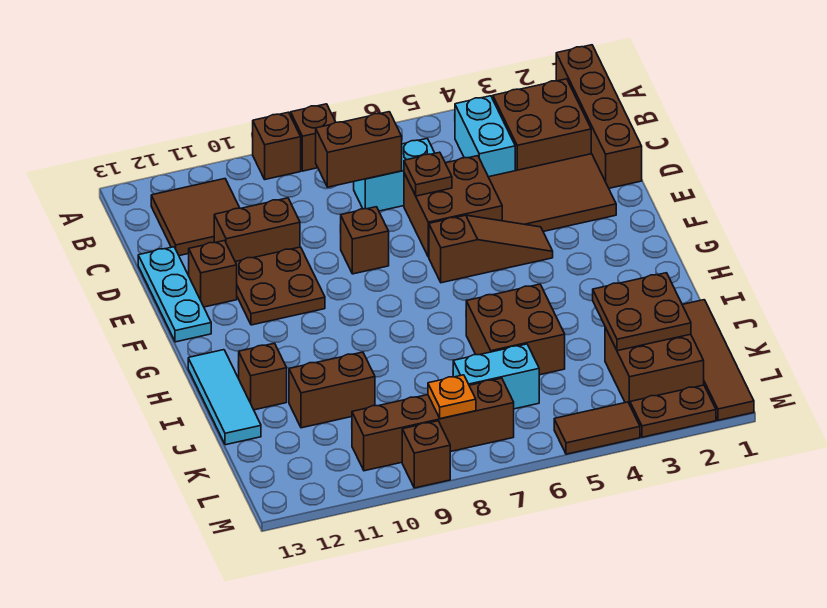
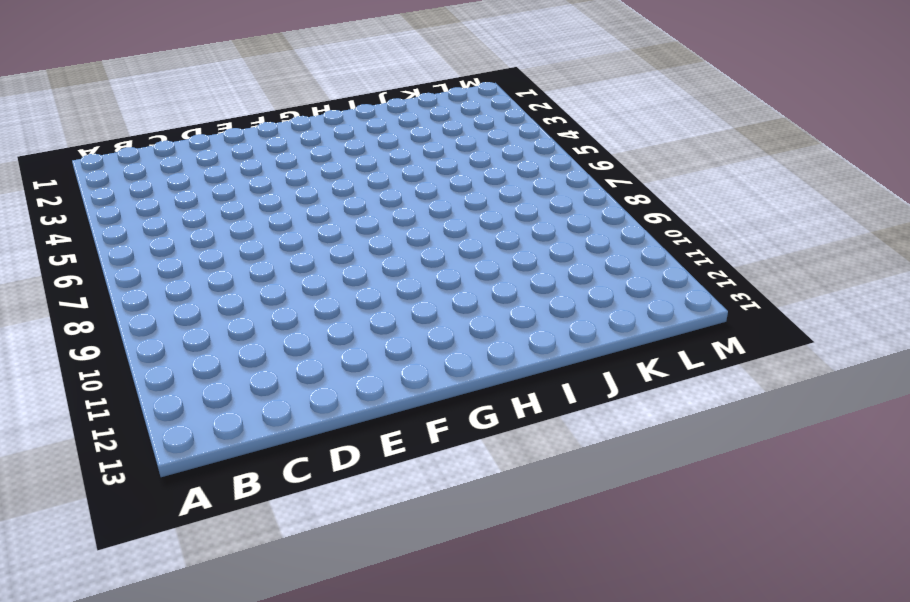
none -> brown 1x4 brick [556,45,642,188]
none -> brown 1x1 brick [291,104,335,171]
none -> brown 1x1 brick [253,112,301,179]
none -> brown 2x2 brick [493,79,591,171]

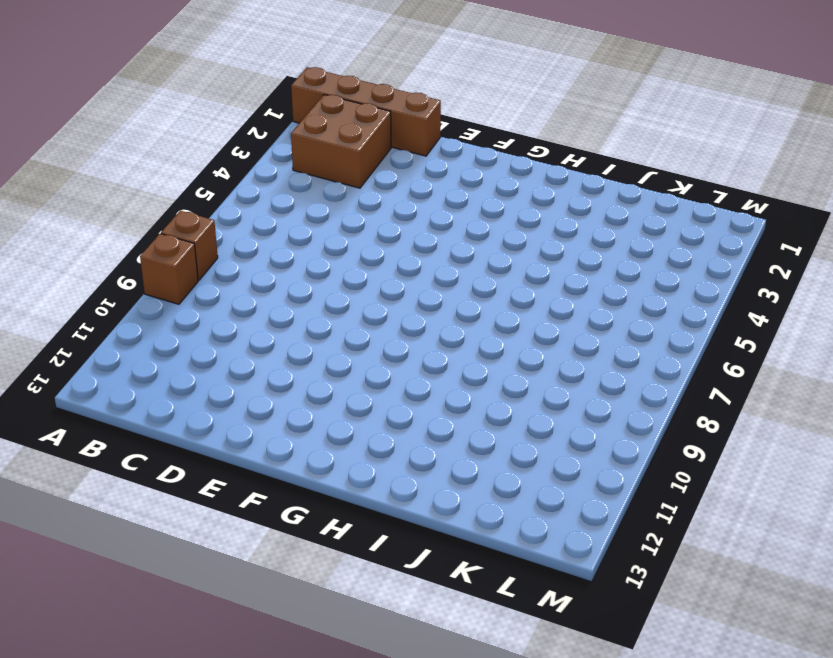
none -> cyan 1x2 brick [455,96,515,177]
none -> brown 2x2 tile [151,179,239,256]
none -> cyan 1x2 brick [354,139,435,211]
none -> brown 2x3 tile [489,154,616,232]

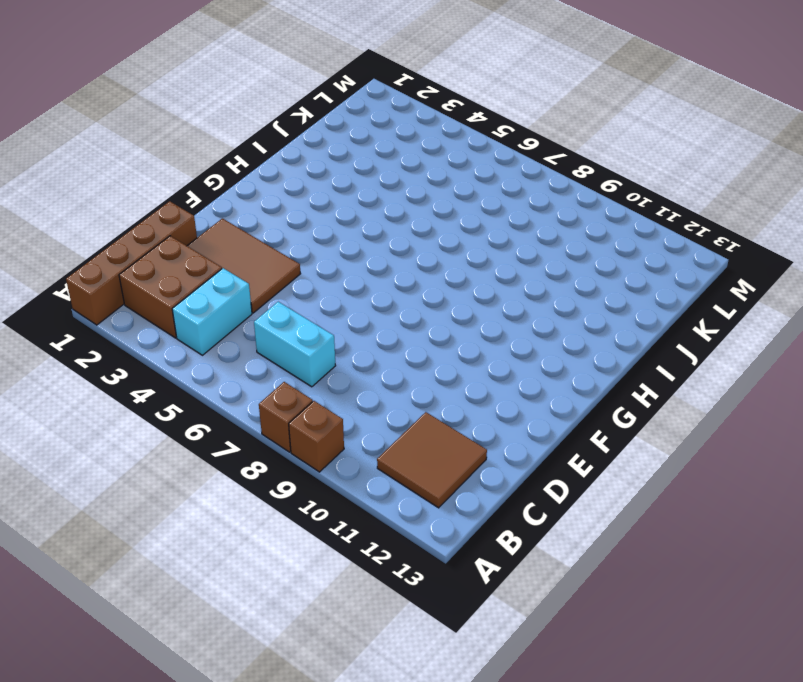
none -> brown 2x2 brick [404,156,502,257]
none -> brown 1x2 brick [214,198,300,262]
none -> cyan 1x3 plate [138,247,211,342]
none -> brown 1x1 brick [341,207,389,274]

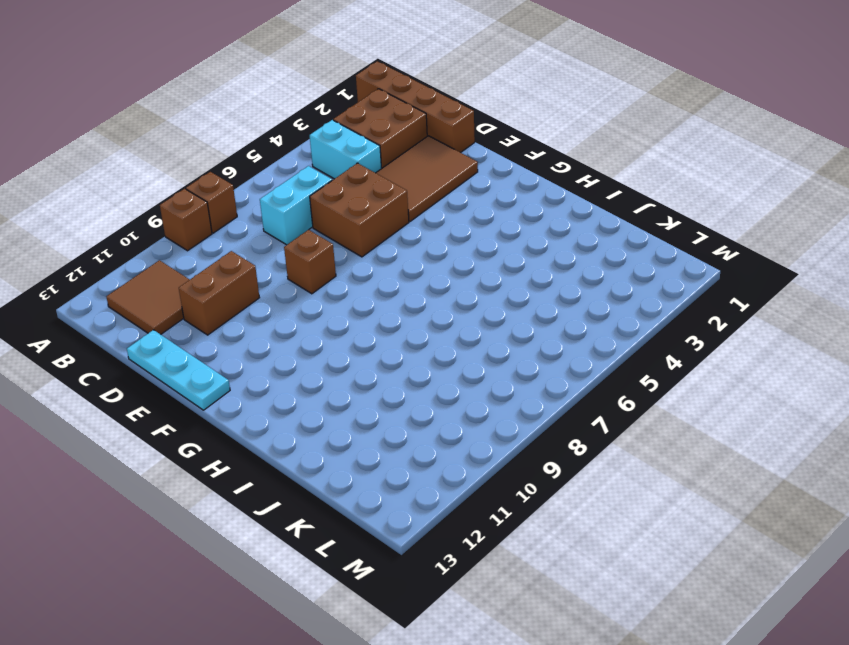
none -> brown 2x2 plate [236,247,325,325]
none -> brown 1x1 brick [189,241,237,307]
none -> brown 1x3 slope [429,215,553,283]
none -> cyan 1x3 tile [188,350,261,445]

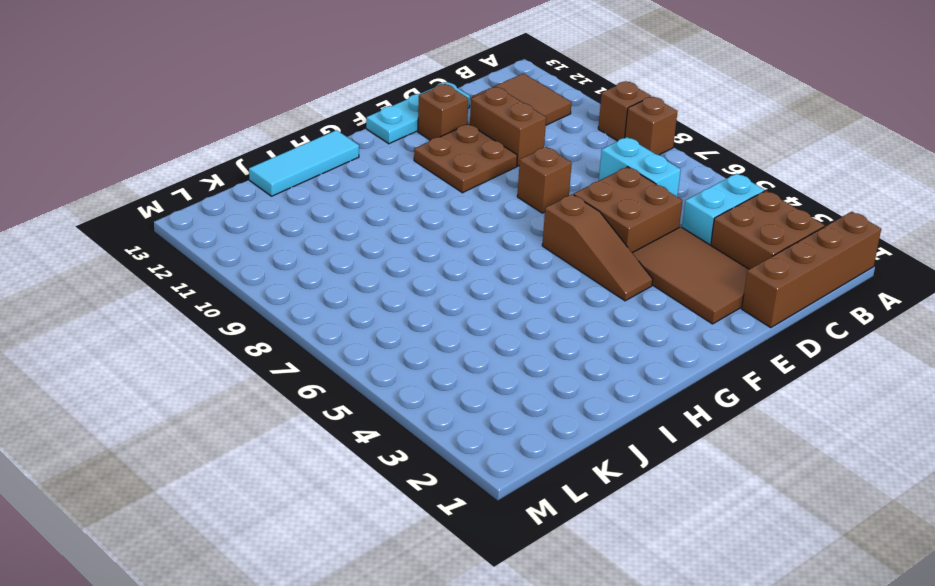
none -> brown 2x2 brick [466,284,565,375]
none -> brown 1x1 brick [239,343,287,410]
none -> brown 1x4 tile [682,300,754,420]
none -> brown 1x2 brick [289,352,375,428]

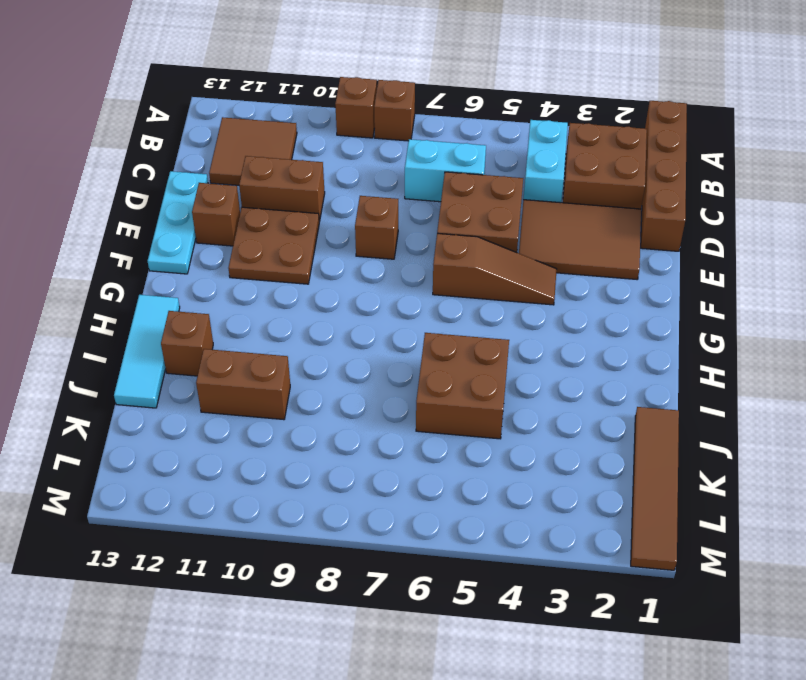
none -> brown 2x2 brick [605,327,704,405]
none -> cyan 1x2 brick [453,344,539,409]
none -> brown 1x4 brick [352,378,514,471]
none -> brown 1x2 plate [630,385,716,437]

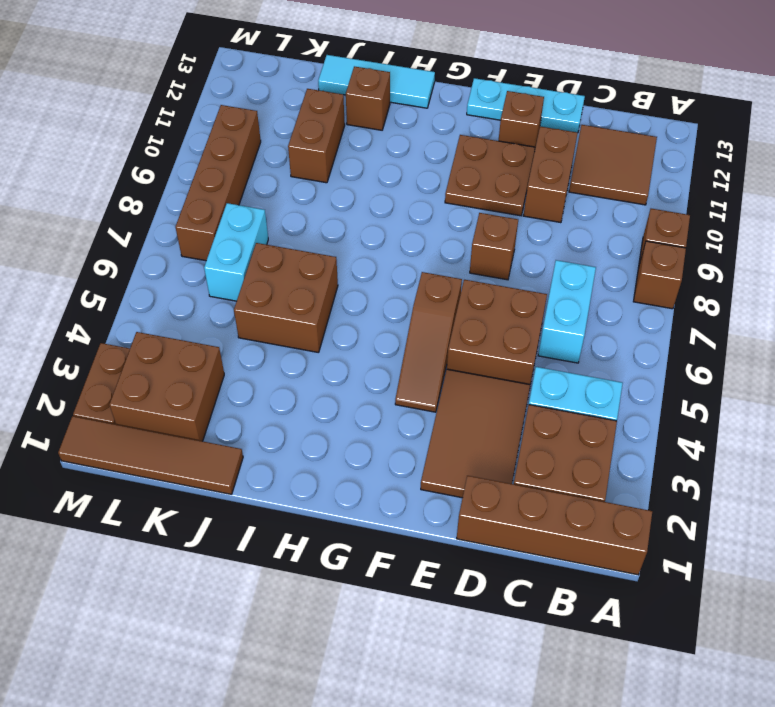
none -> brown 1x2 tile [554,402,640,454]
none -> brown 1x1 brick [402,421,450,488]
none -> brown 1x2 brick [316,112,402,187]
none -> brown 1x1 plate [404,152,452,196]

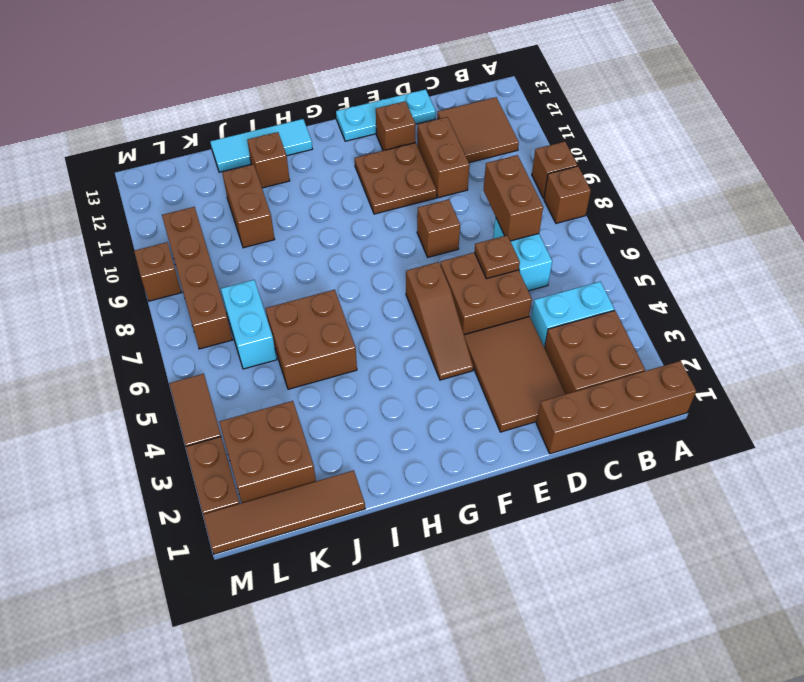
none -> brown 2x2 plate [593,273,691,351]
none -> orange 1x1 plate [428,375,476,419]

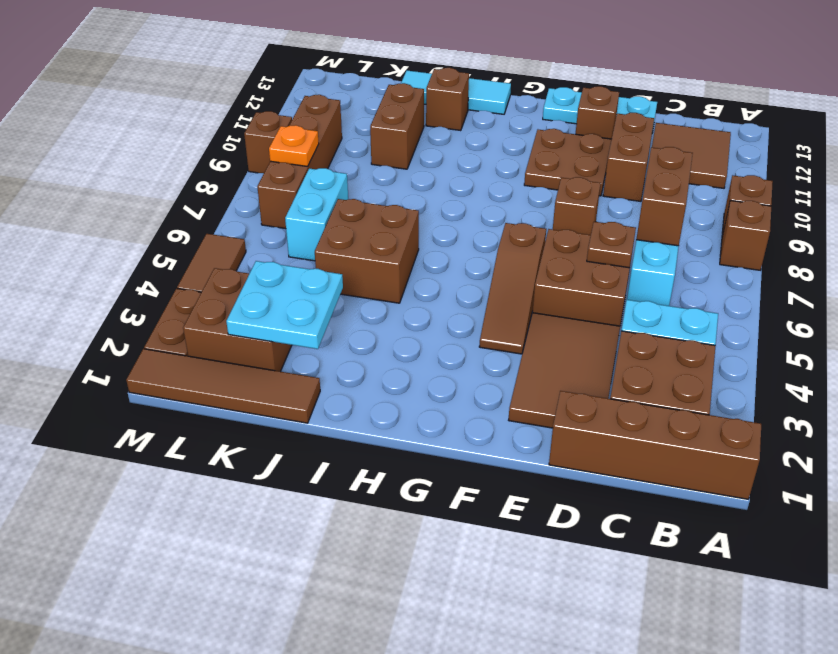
cyan 2x2 plate [226,261,343,349] -> brown 2x2 plate [593,273,691,351]

